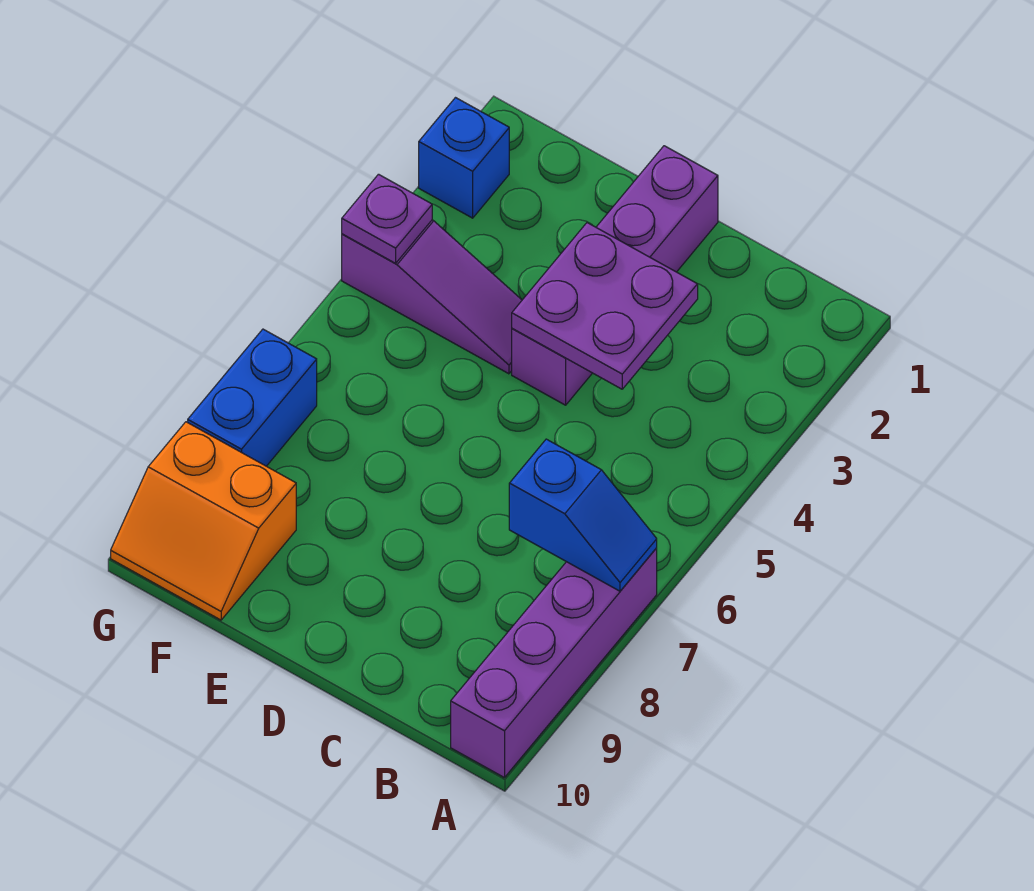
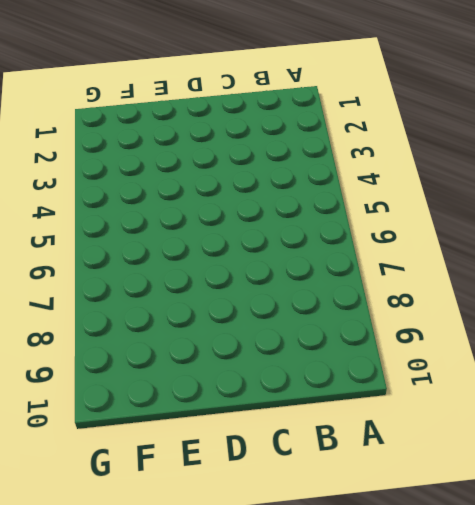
none -> purple 1x4 brick [451,548,657,778]
none -> purple 1x4 brick [512,146,718,405]

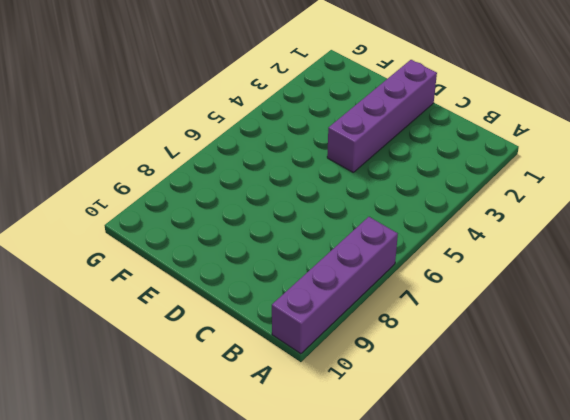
none -> purple 1x3 slope [342,220,522,374]
none -> orange 2x2 slope [111,422,296,620]

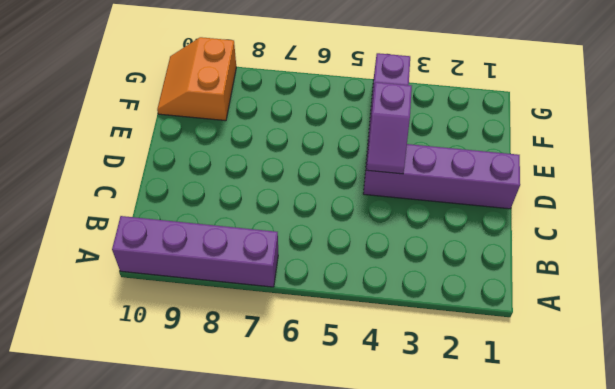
purple 1x2 slope [366,82,412,174] -> purple 2x2 plate [512,223,698,389]
none -> blue 1x1 brick [419,98,509,218]
none -> blue 1x2 brick [188,329,317,466]

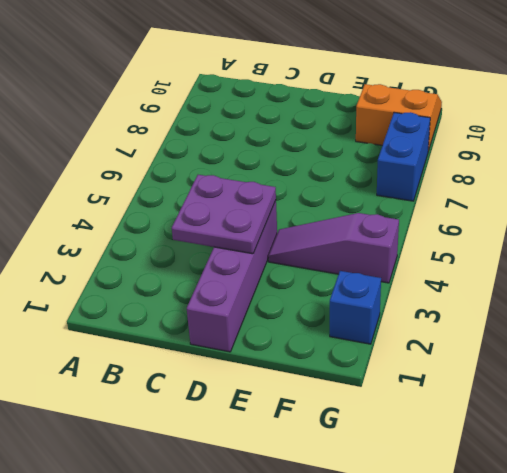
none -> purple 1x4 brick [451,548,657,778]
none -> blue 1x2 slope [509,439,657,591]

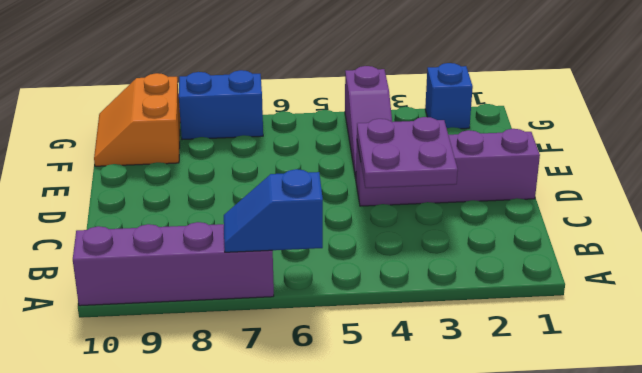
blue 1x2 slope [224,169,323,252] -> blue 1x2 slope turned to [509,439,657,591]
none -> purple 1x1 plate [342,174,432,263]

